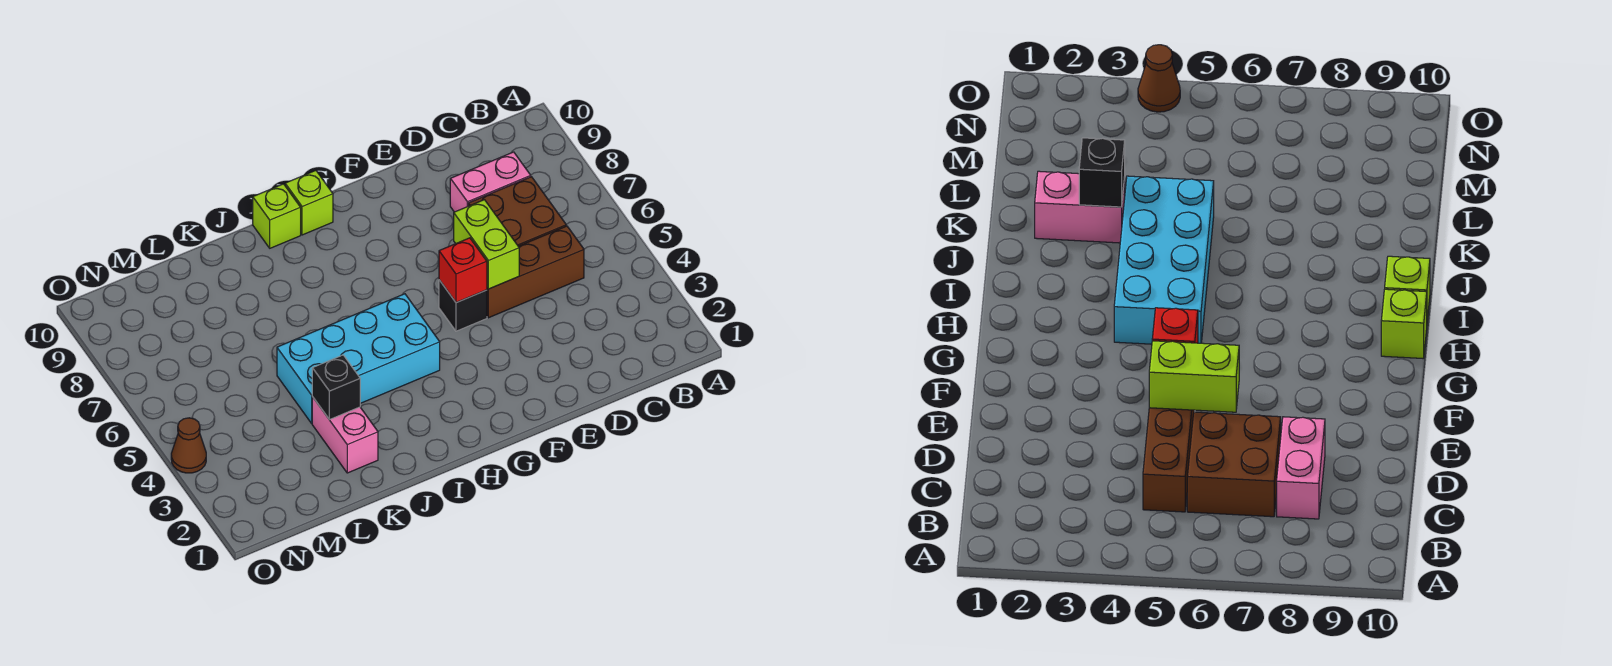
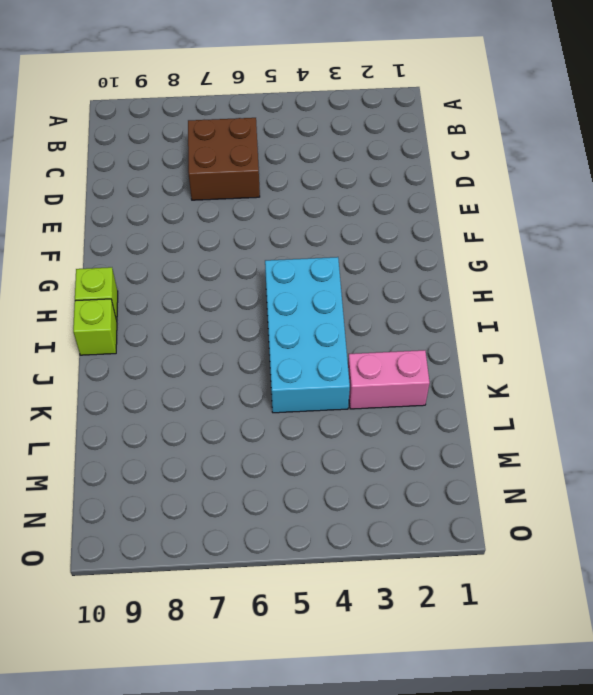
none -> brown 1x3 brick [487,226,584,318]
none -> pink 1x2 brick [450,152,531,212]
none -> black 1x1 brick [439,280,487,331]

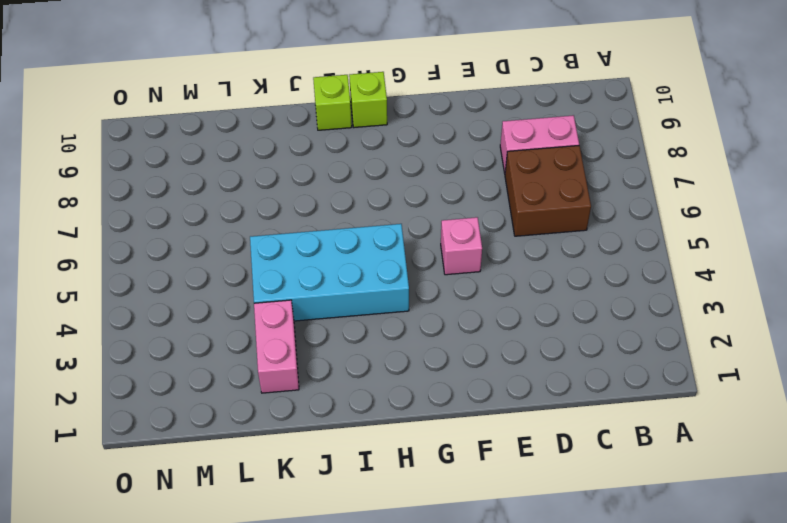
pink 1x1 brick [441,217,482,275] -> black 1x1 brick [439,280,487,331]
none -> brown 1x3 brick [487,226,584,318]
none -> brown 1x1 cone [171,418,206,473]
none -> lime 1x2 brick [454,200,519,289]

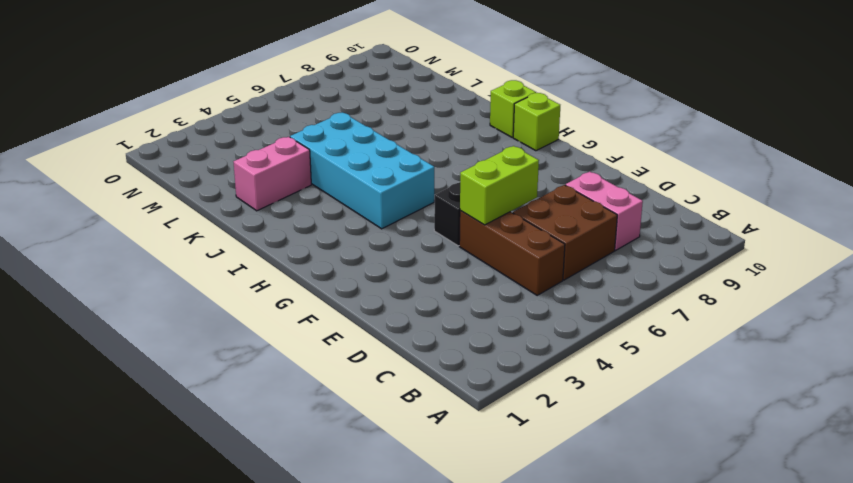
none -> brown 1x1 cone [171,418,206,473]
none -> red 1x1 brick [439,238,487,303]
none -> black 1x1 brick [312,355,360,420]

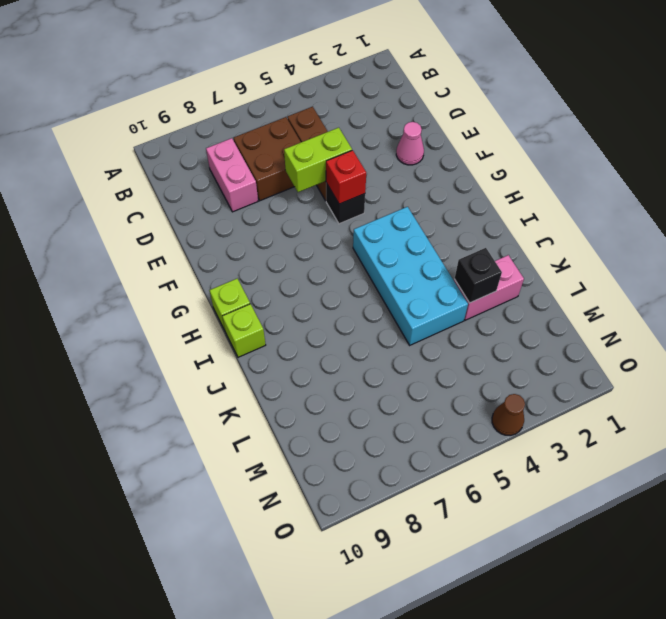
pink 1x1 cone [396,122,424,165] -> none

